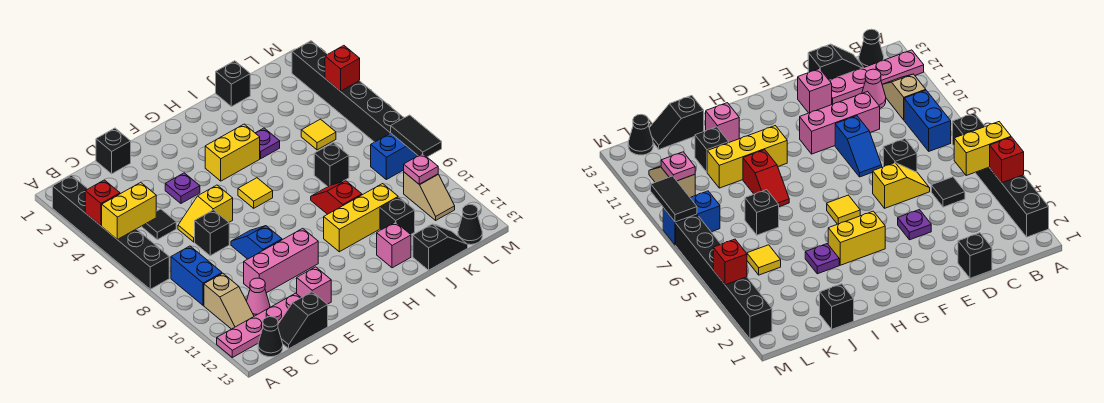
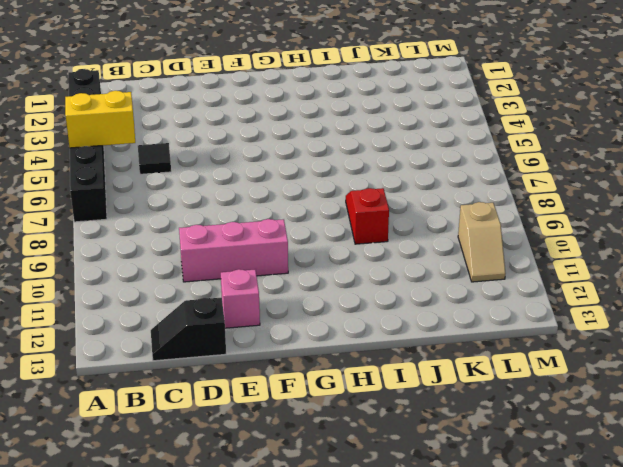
none -> pink 1x4 plate [217,293,301,358]
none -> blue 1x2 brick [171,246,222,305]
none -> tan 1x2 slope [204,273,254,329]
none -> black 1x1 cone [258,317,283,357]

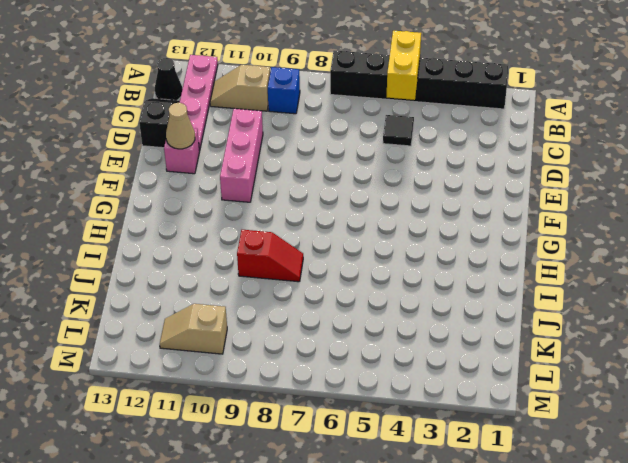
blue 1x1 brick [268,67,300,114] -> blue 1x2 brick [171,246,222,305]
tan 1x1 cone [166,103,195,149] -> none
none -> pink 1x1 cone [247,278,270,316]
none -> black 1x1 brick [96,128,131,174]
none -> yellow 1x2 slope [178,185,233,242]
none -> black 1x1 brick [195,210,229,256]

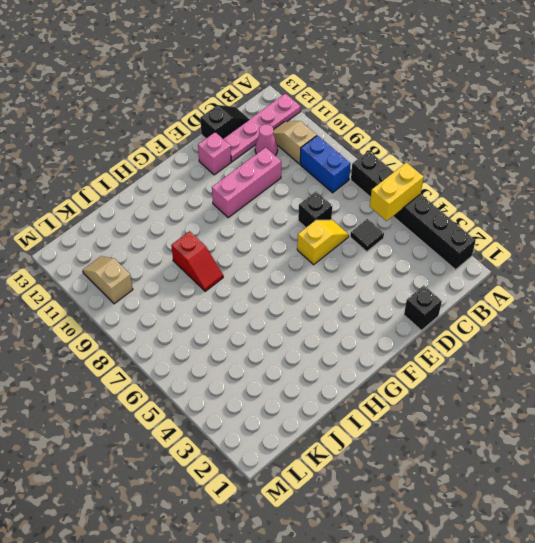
none -> black 1x1 cone [258,317,283,357]
none -> purple 1x1 plate [165,173,200,203]
none -> blue 1x2 slope [231,226,282,259]
none -> yellow 1x2 brick [205,124,260,181]

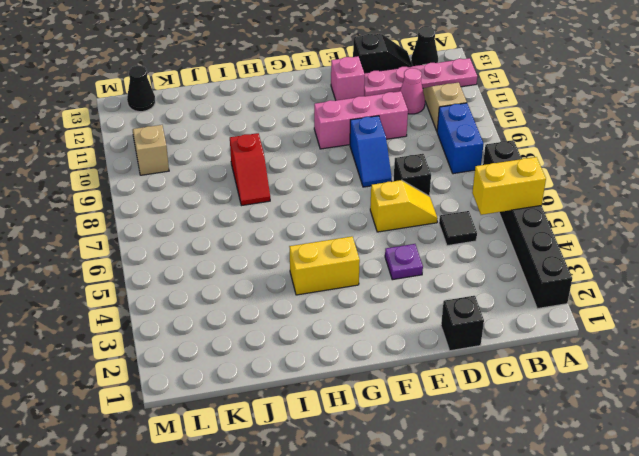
none -> yellow 1x1 tile [238,178,273,208]
none -> yellow 1x3 brick [324,184,398,252]
none -> purple 1x1 plate [256,128,280,159]
none -> pink 1x1 brick [377,222,411,268]

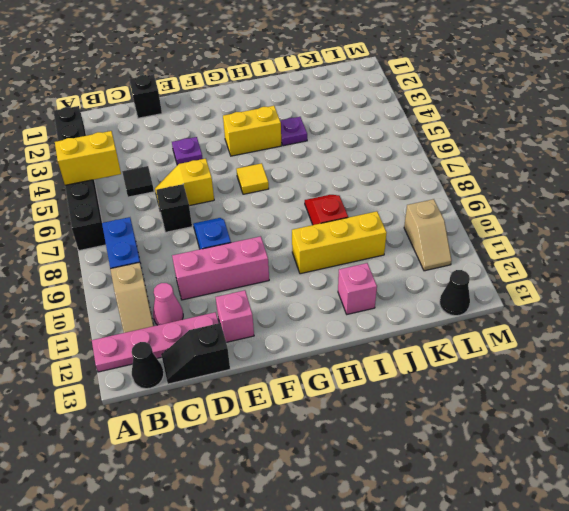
none -> black 1x1 brick [216,61,250,107]
none -> black 1x1 brick [314,143,349,187]
none -> black 1x1 brick [380,197,415,234]
none -> black 1x2 slope [413,224,468,270]

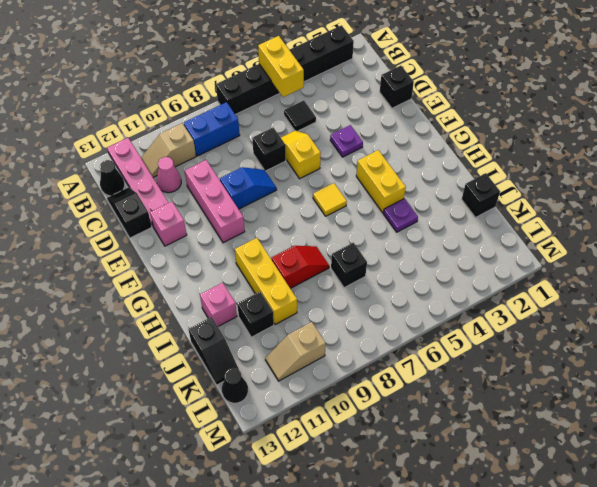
none -> yellow 1x1 tile [301,119,336,150]
none -> blue 1x2 brick [371,133,418,180]
none -> black 1x6 brick [292,41,404,142]
none -> red 1x1 brick [85,180,120,226]

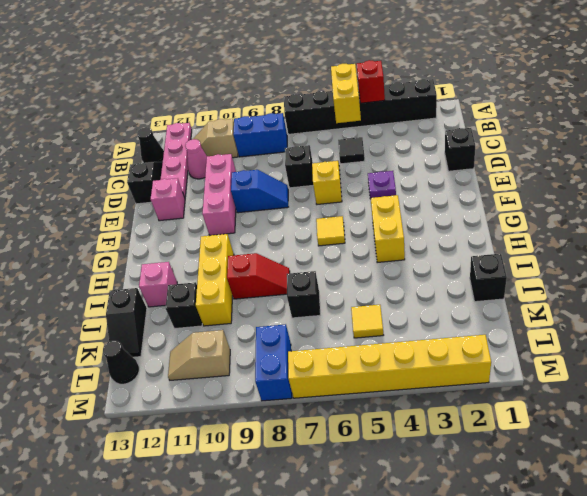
yellow 1x6 brick [288,335,491,398] -> black 1x6 brick [292,41,404,142]
none -> purple 1x1 plate [256,128,280,159]
none -> pink 1x1 plate [404,153,438,184]
none -> red 1x1 brick [325,46,360,91]
none -> black 1x2 tile [391,115,442,157]

